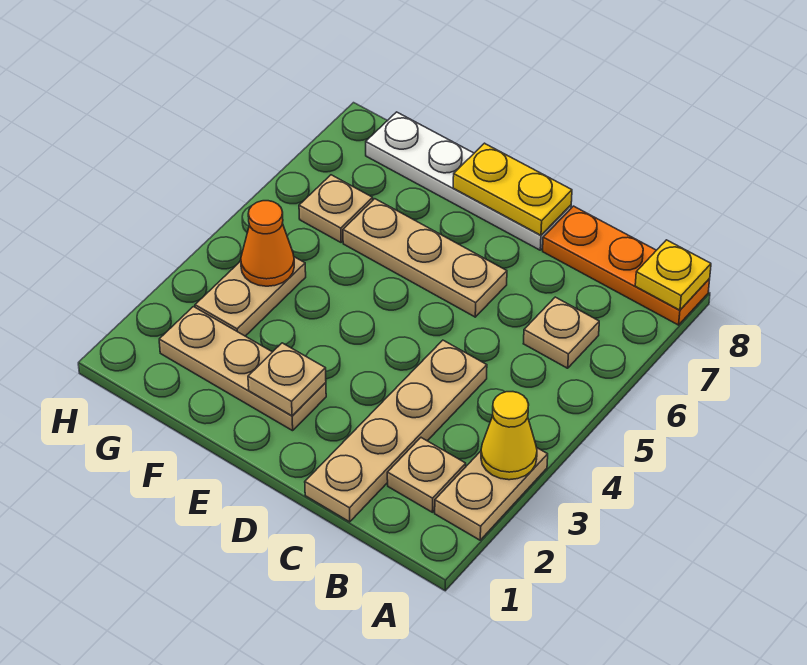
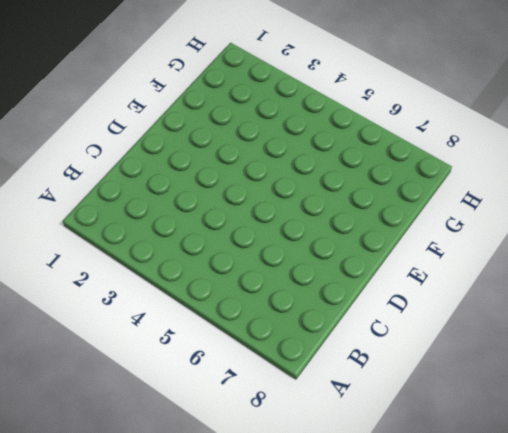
none -> tan 1x2 plate [435,447,548,540]
none -> orange 1x3 plate [543,206,710,325]
none -> tan 1x1 plate [387,438,466,512]

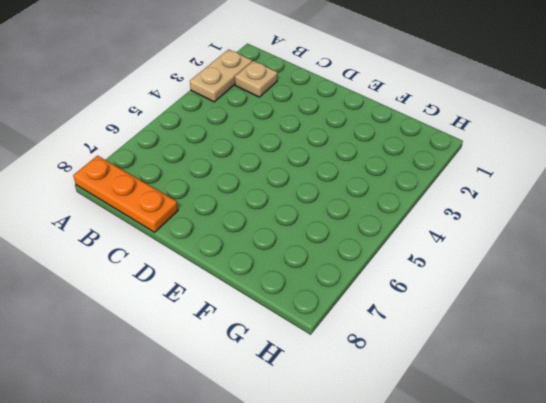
none -> tan 1x1 plate [523,297,599,368]
none -> tan 1x4 plate [305,340,487,522]
none -> tan 1x3 plate [343,199,507,317]

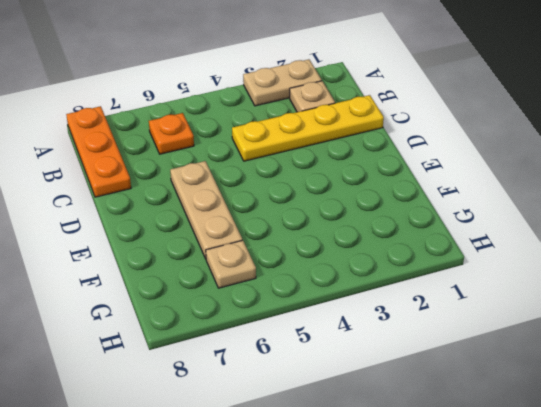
orange 1x1 plate [149,113,194,154] -> tan 1x1 plate [523,297,599,368]
yellow 1x4 plate [232,95,384,161] -> tan 1x4 plate [305,340,487,522]
none -> white 1x4 plate [366,112,571,250]
none -> tan 1x3 plate [159,307,326,431]
none -> tan 1x2 plate [195,257,306,336]

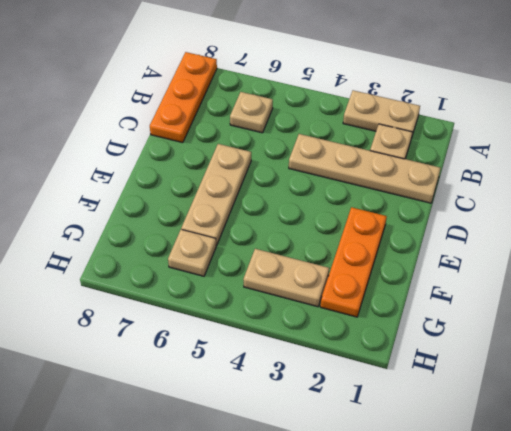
orange 1x3 plate [320,207,387,317] -> tan 1x3 plate [159,307,326,431]
none -> white 1x4 plate [366,112,571,250]
none -> yellow 1x1 cone [481,392,537,480]
none -> yellow 1x1 plate [635,240,711,310]

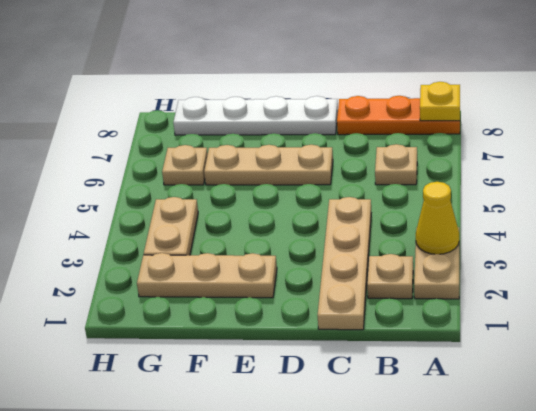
none -> yellow 1x2 plate [453,143,572,235]
none -> tan 1x1 plate [248,343,326,416]
none -> orange 1x1 cone [241,201,294,286]

